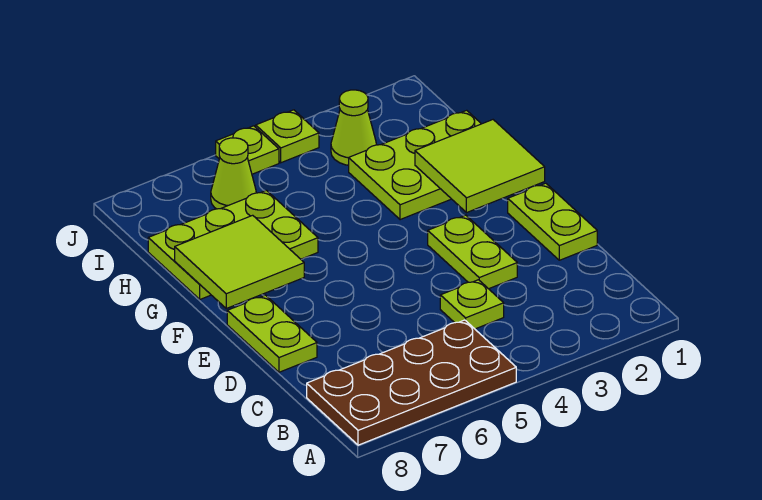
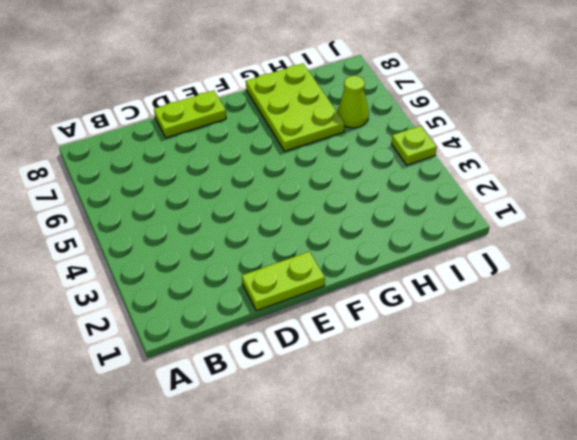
none -> brown 2x4 plate [307,320,516,445]
none -> lime 1x1 plate [440,280,504,329]
none -> lime 1x2 plate [428,215,517,289]

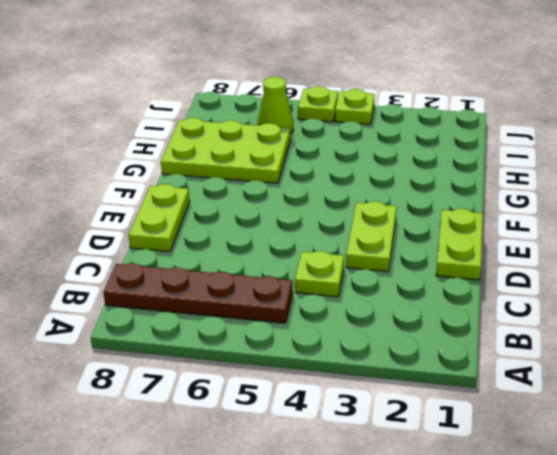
brown 1x4 plate [103,263,293,323] -> brown 2x4 plate [307,320,516,445]
none -> lime 2x3 plate [349,110,481,220]
none -> lime 1x1 cone [331,90,376,165]
none -> lime 2x2 tile [415,120,545,213]

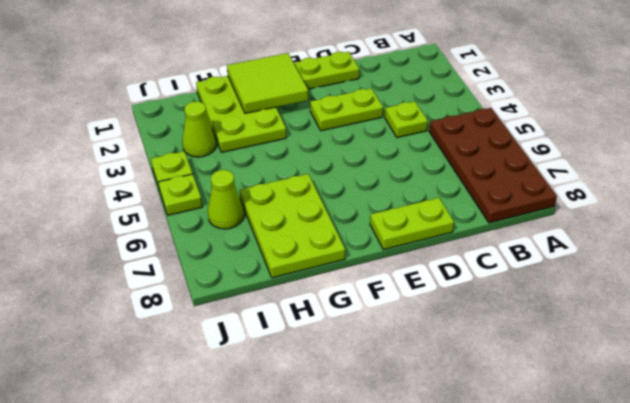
none -> lime 2x2 tile [175,215,304,308]

